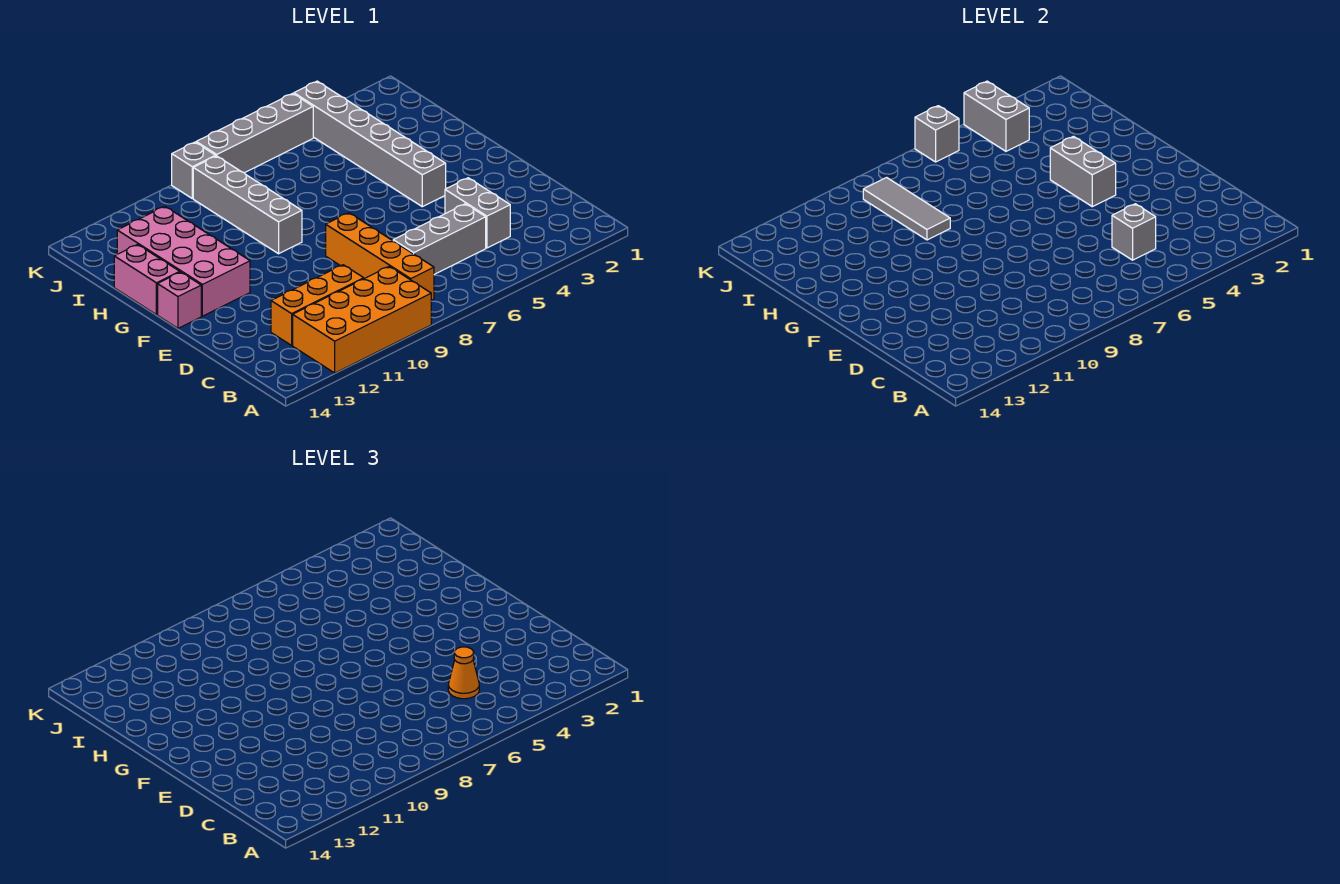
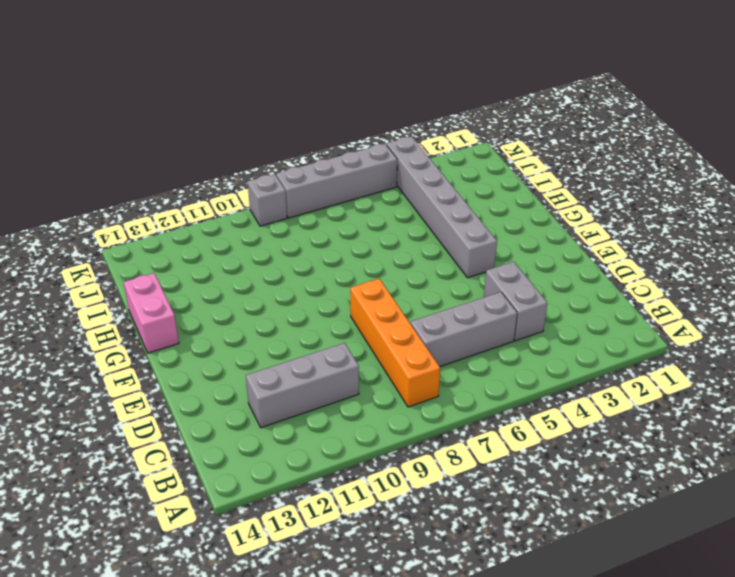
grey 1x3 brick [246,343,359,428] -> orange 1x3 brick [271,265,364,345]
none -> orange 2x4 brick [293,266,431,373]
none -> pink 2x4 brick [117,206,250,316]
none -> pink 1x1 brick [158,272,201,328]

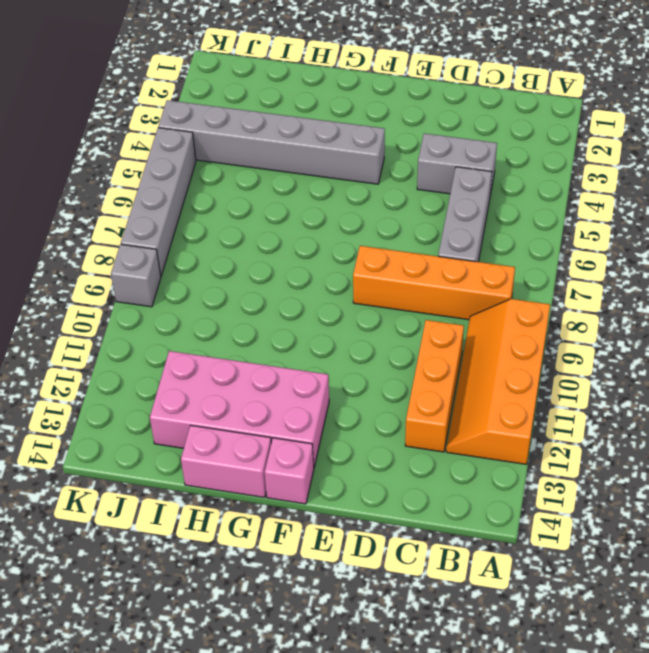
orange 2x4 slope [446,299,550,464] -> orange 2x4 brick [293,266,431,373]
none -> grey 1x4 brick [193,156,302,254]
none -> grey 1x1 brick [1112,204,1156,260]
none -> grey 1x2 brick [1050,136,1116,207]

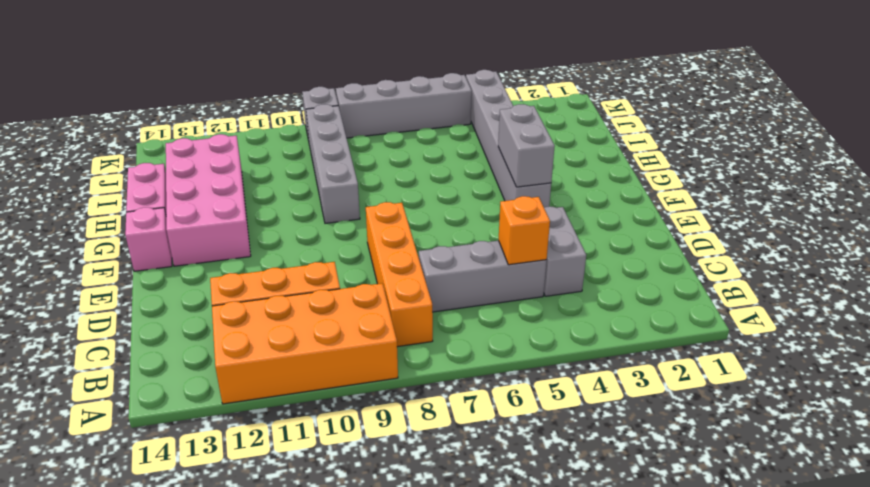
orange 1x1 brick [498,196,550,265] -> grey 1x1 brick [1112,204,1156,260]
none -> grey 1x3 tile [863,178,950,240]
none -> grey 1x2 brick [964,81,1029,151]
none -> grey 1x1 brick [915,106,959,162]

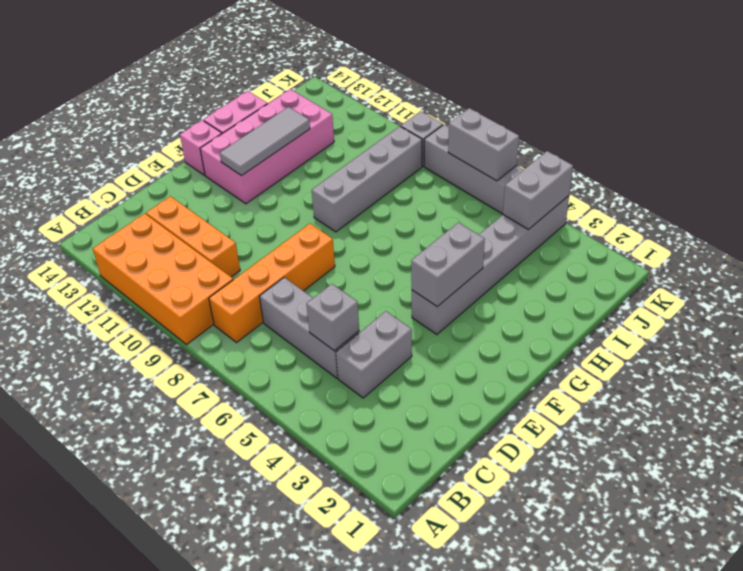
grey 1x3 tile [220,107,310,176] -> grey 1x3 tile moved to [863,178,950,240]
grey 1x2 brick [448,108,519,181] -> grey 1x1 brick [915,106,959,162]
none -> orange 1x1 cone [448,647,479,699]

